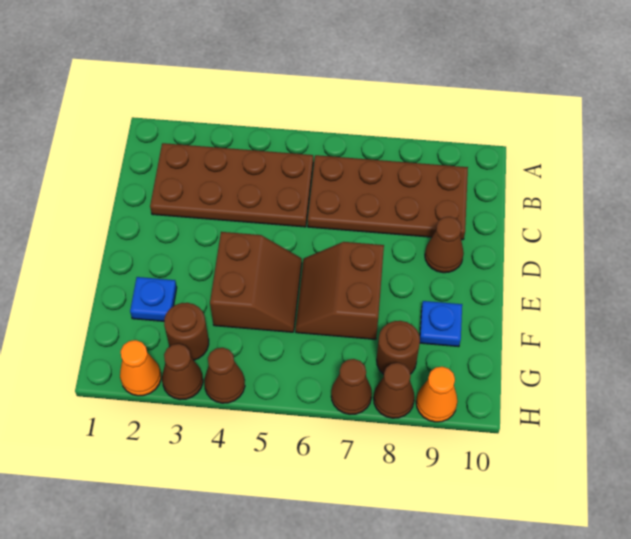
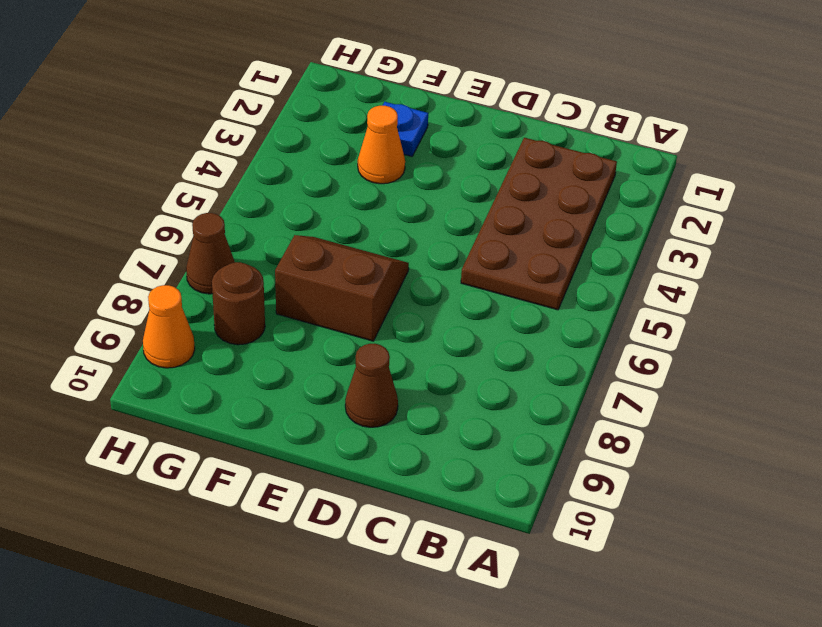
orange 1x1 cone [358,106,405,184] -> orange 1x1 cone moved to [120,340,161,396]
none -> brown 2x4 plate [308,155,468,240]
none -> brown 2x2 slope [210,232,302,332]
none -> blue 1x1 plate [420,301,462,347]

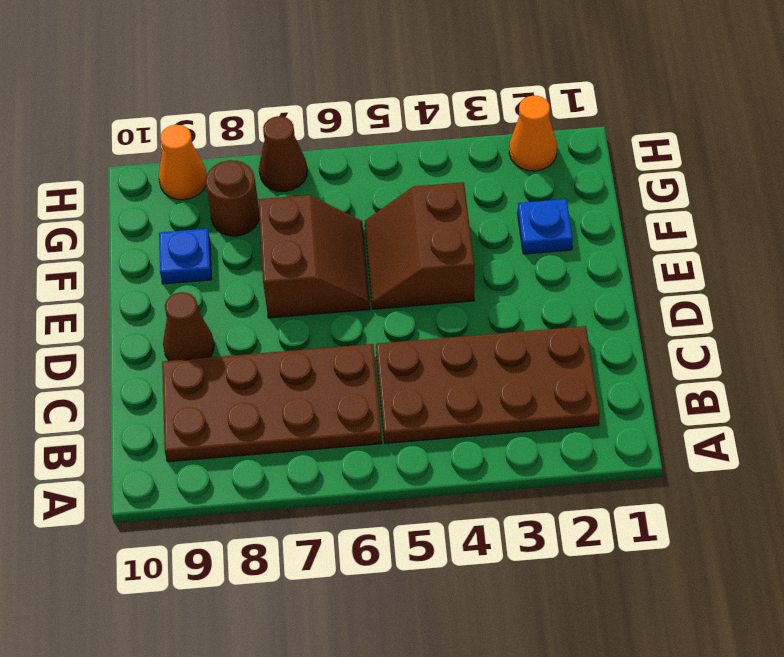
none -> brown 1x1 round brick [164,303,209,360]
none -> brown 1x1 cone [162,344,203,400]
none -> brown 1x1 cone [204,348,245,403]

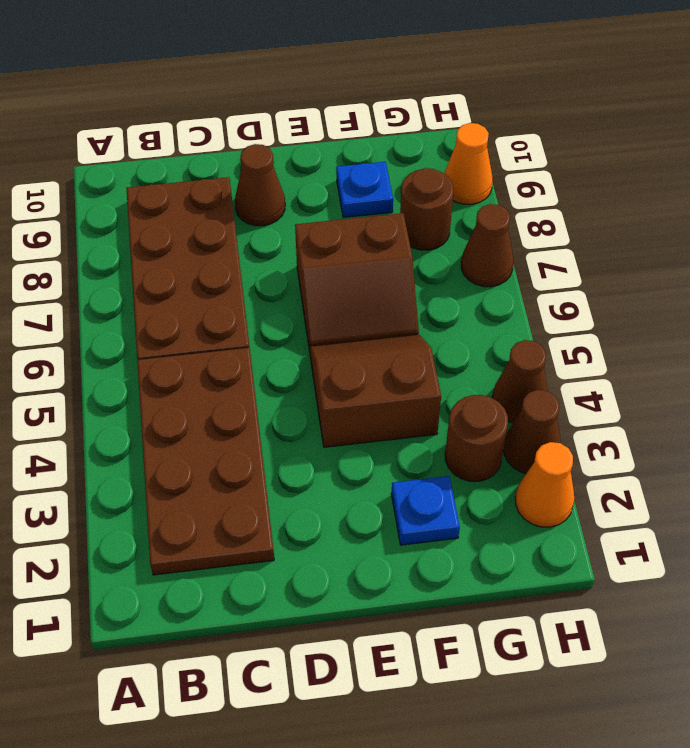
none -> brown 1x1 cone [374,363,415,418]

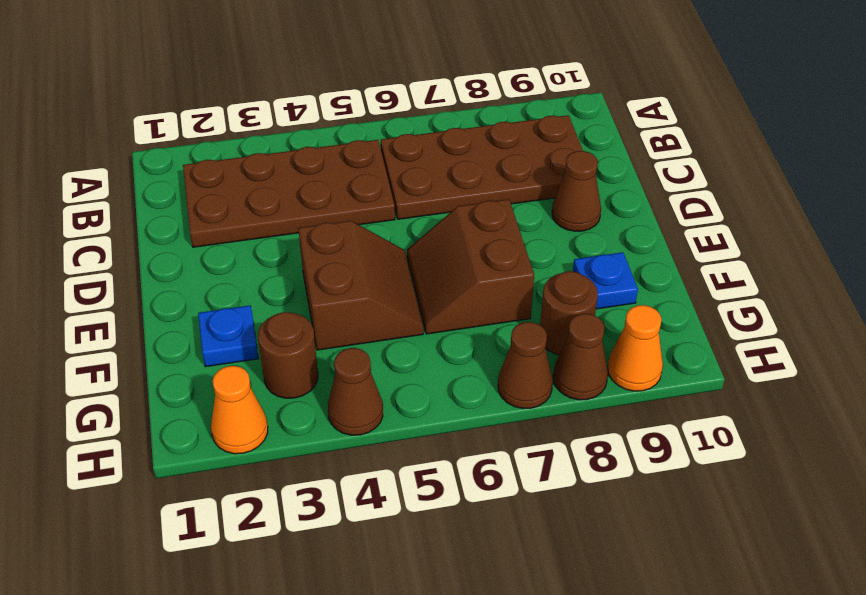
none -> brown 1x1 cone [162,344,203,400]

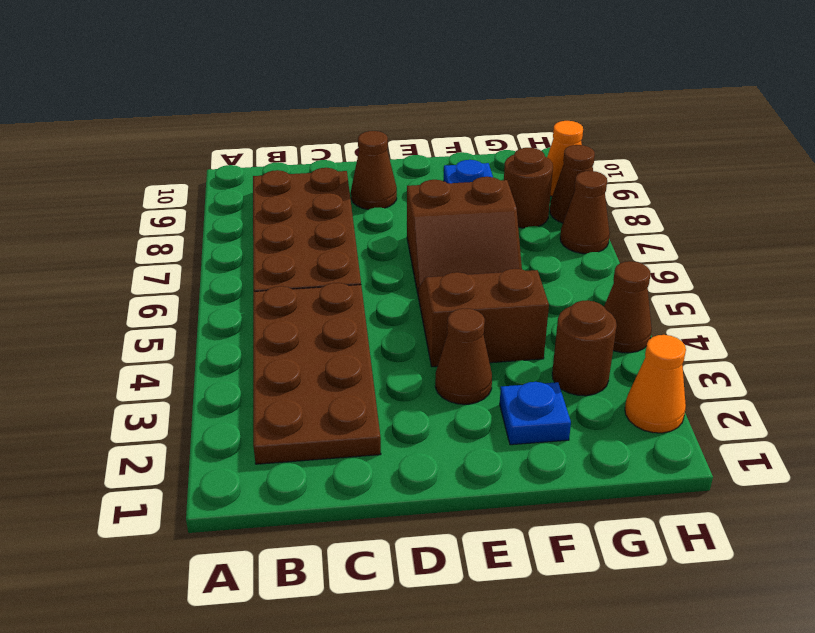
brown 1x1 cone [435,309,492,404] -> brown 1x1 cone moved to [162,344,203,400]

